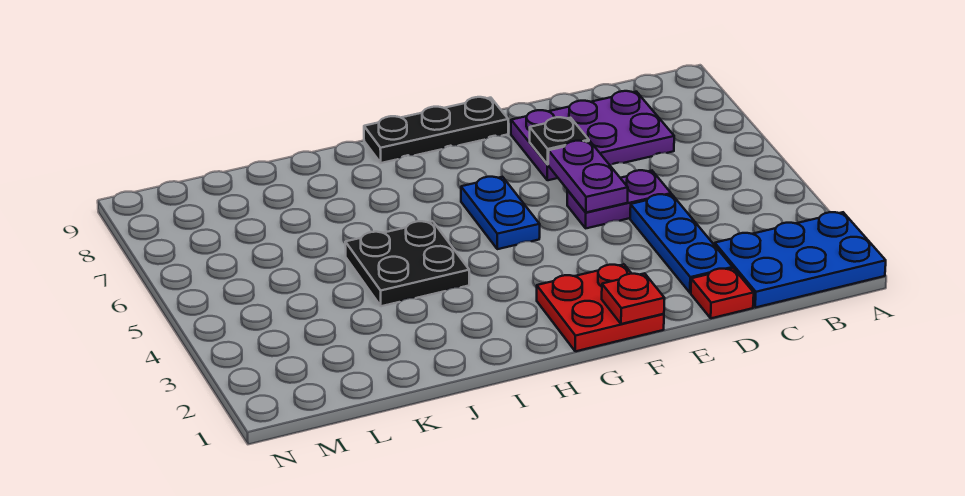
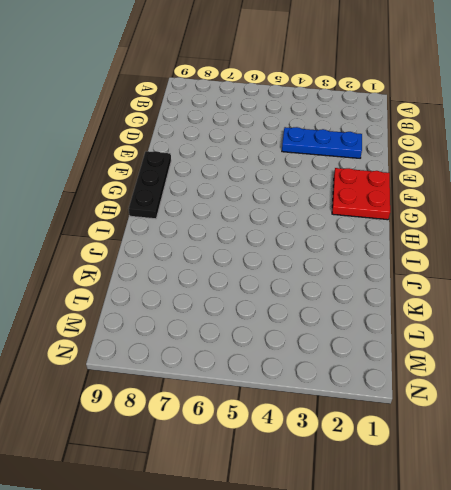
none -> blue 2x3 plate [715,212,886,308]
none -> purple 2x3 plate [511,91,674,180]
none -> red 1x1 plate [691,268,754,318]

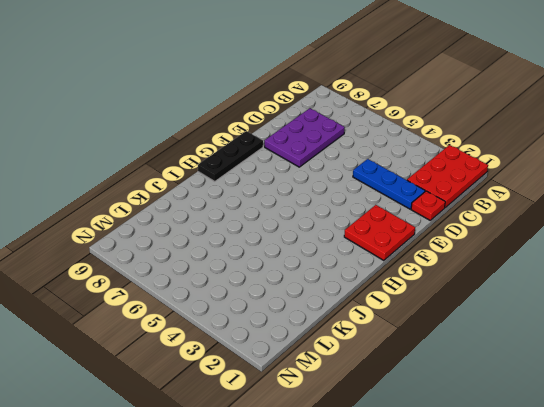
red 2x3 plate [407,145,488,208] -> blue 2x3 plate [715,212,886,308]
none -> purple 1x2 plate [567,170,671,228]
none -> blue 1x2 plate [461,177,540,249]
none -> black 2x2 plate [345,221,469,306]

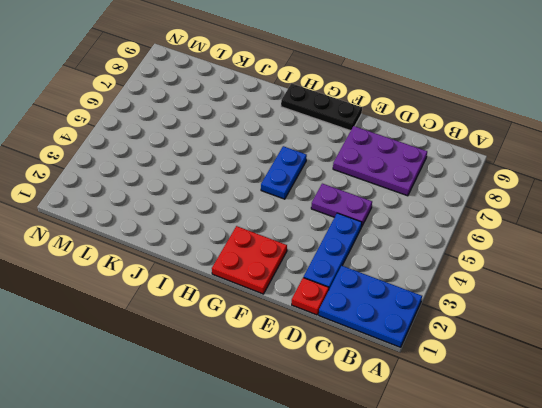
none -> black 2x2 plate [345,221,469,306]
none -> purple 1x2 plate [548,141,628,212]
none -> black 1x1 plate [530,117,589,165]

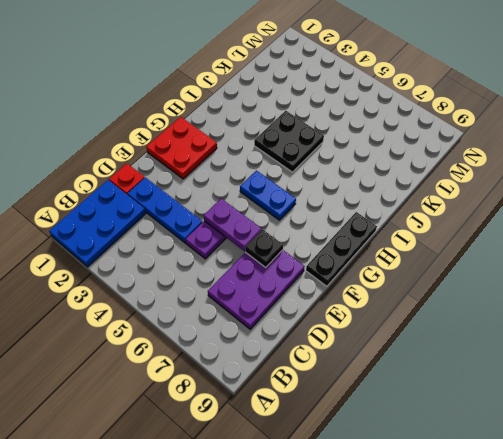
none -> red 1x1 plate [602,273,664,324]

